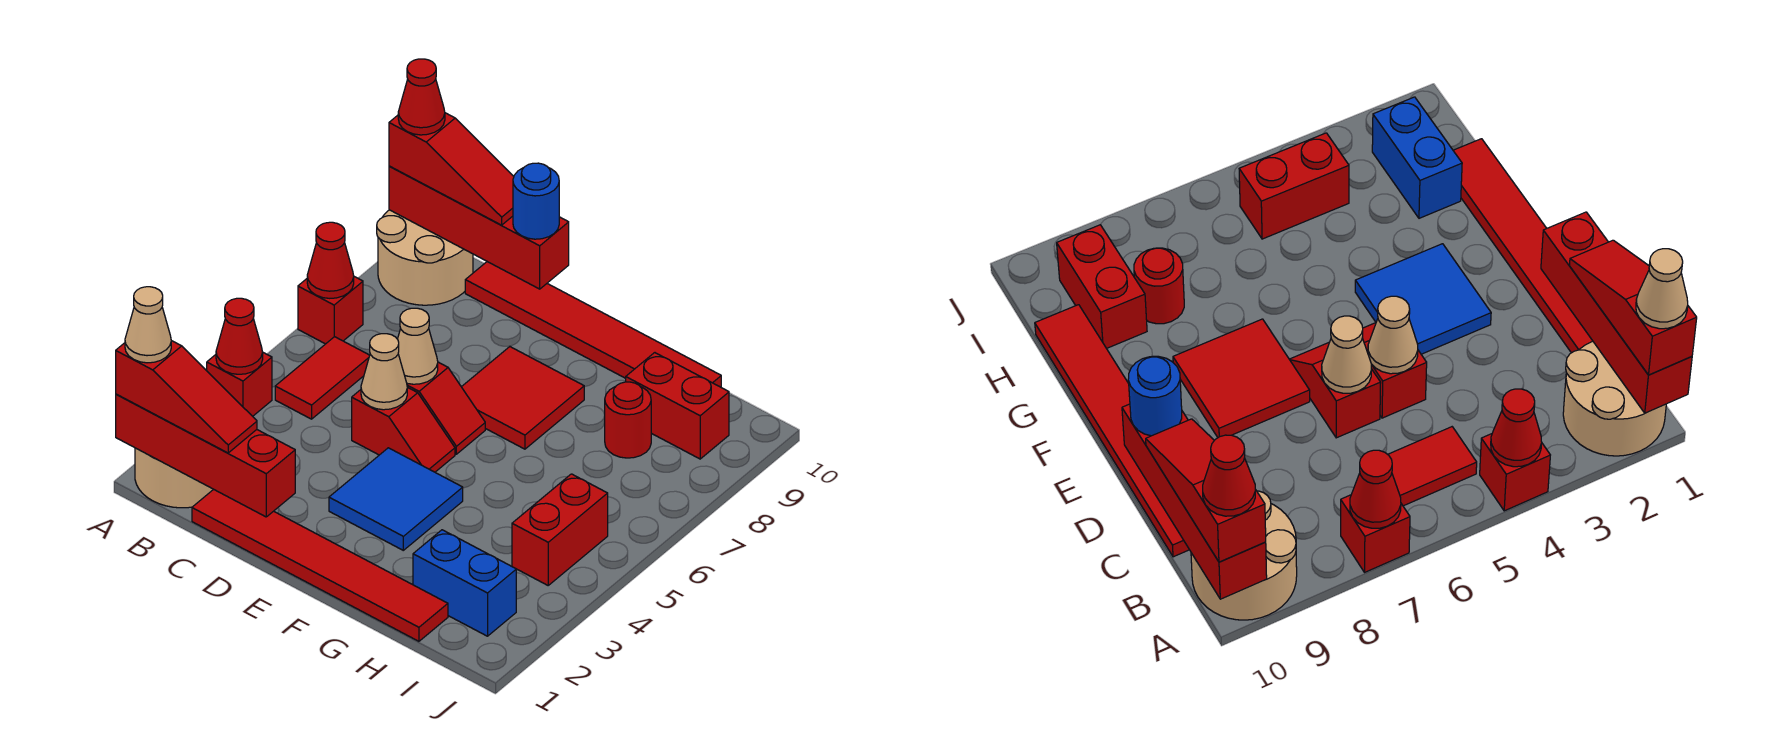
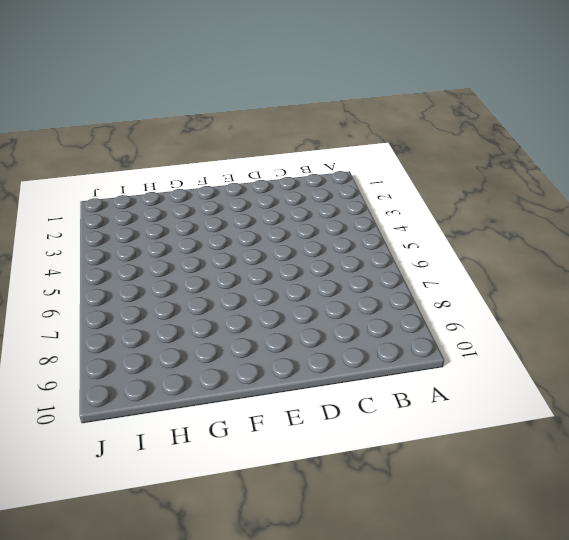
none -> tan 2x2 round brick [135,448,213,508]
none -> red 1x1 brick [207,353,272,416]
none -> red 1x1 brick [298,277,363,344]

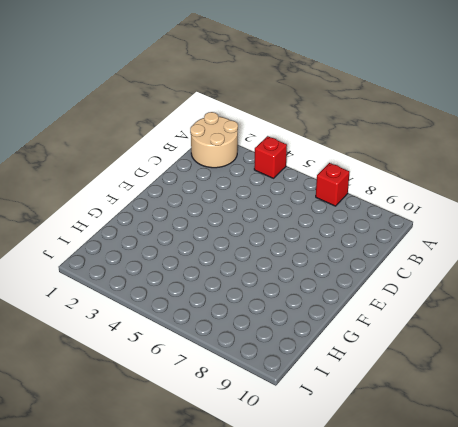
none -> tan 2x2 round brick [377,210,473,305]
none -> red 1x2 tile [275,337,370,419]
none -> red 1x6 tile [192,489,448,641]

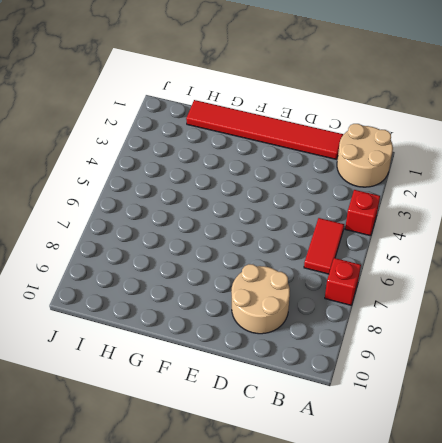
tan 2x2 round brick [231,264,290,334] -> tan 2x2 round brick moved to [377,210,473,305]
none -> red 1x6 tile [465,262,721,387]
none -> red 1x2 slope [352,387,455,472]
none -> red 1x2 slope [407,362,485,454]

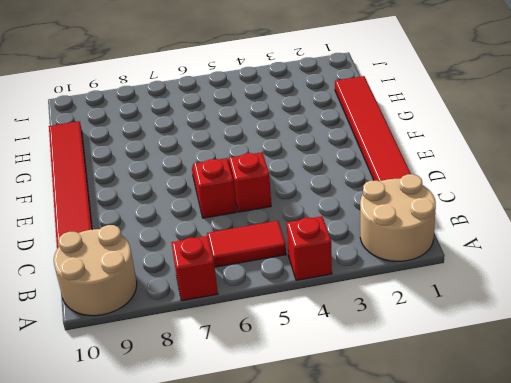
none -> blue 2x2 tile [329,448,463,550]
none -> red 2x2 tile [462,347,584,449]
none -> blue 1x2 brick [413,530,516,636]

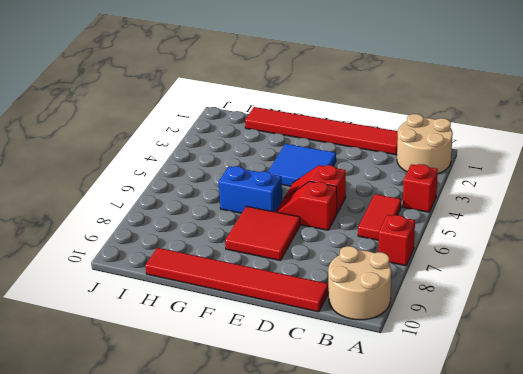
blue 1x2 brick [218,166,282,213] -> blue 1x2 brick moved to [413,530,516,636]
none -> red 1x1 round brick [605,382,651,458]
none -> red 1x2 brick [626,353,729,459]
none -> red 1x2 brick [512,474,608,585]

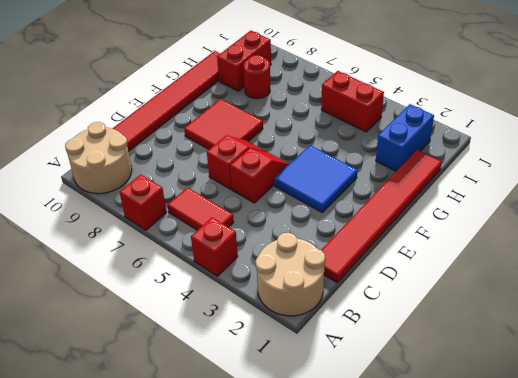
none -> red 1x4 brick [116,394,295,517]
none -> red 1x1 cone [216,298,263,374]
none -> red 1x1 cone [307,222,354,298]

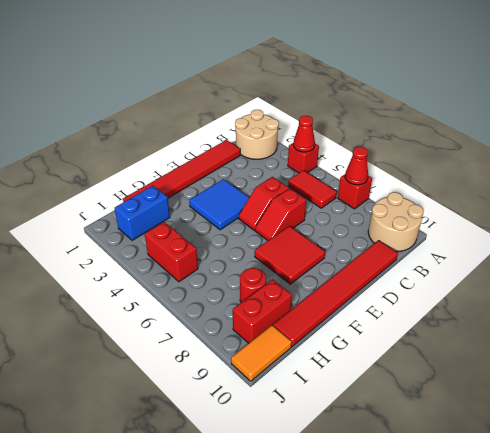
orange 1x2 tile [231,325,292,381] -> none
none -> red 1x4 brick [116,394,295,517]
none -> red 1x4 brick [389,166,569,289]
none -> tan 1x1 cone [361,334,407,410]

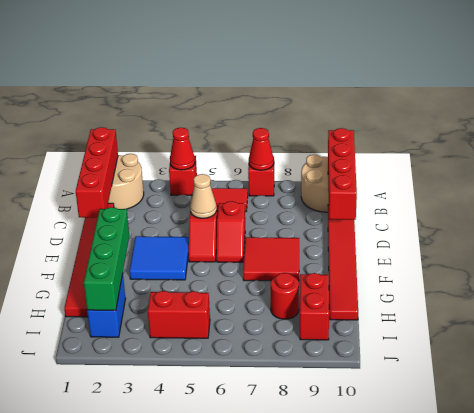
green 1x4 brick [84,207,129,310] -> none
none -> tan 1x1 cone [398,308,438,384]
none -> red 1x3 slope [116,341,257,453]
none -> red 1x3 slope [389,113,514,225]

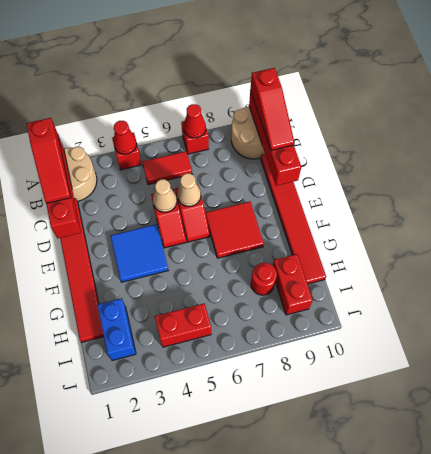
none -> blue 1x1 round brick [513,163,559,239]
none -> tan 1x1 cone [125,287,171,363]
none -> red 1x1 cone [398,59,445,135]

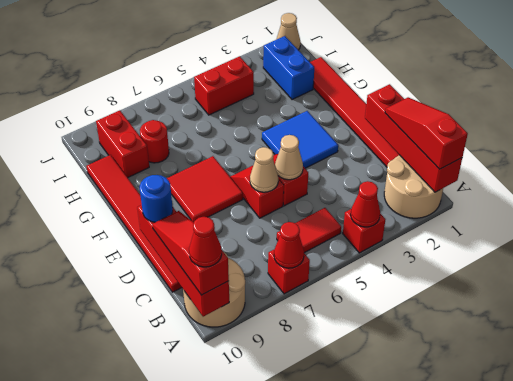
tan 1x1 cone [276,13,301,50] -> tan 1x1 cone moved to [125,287,171,363]

